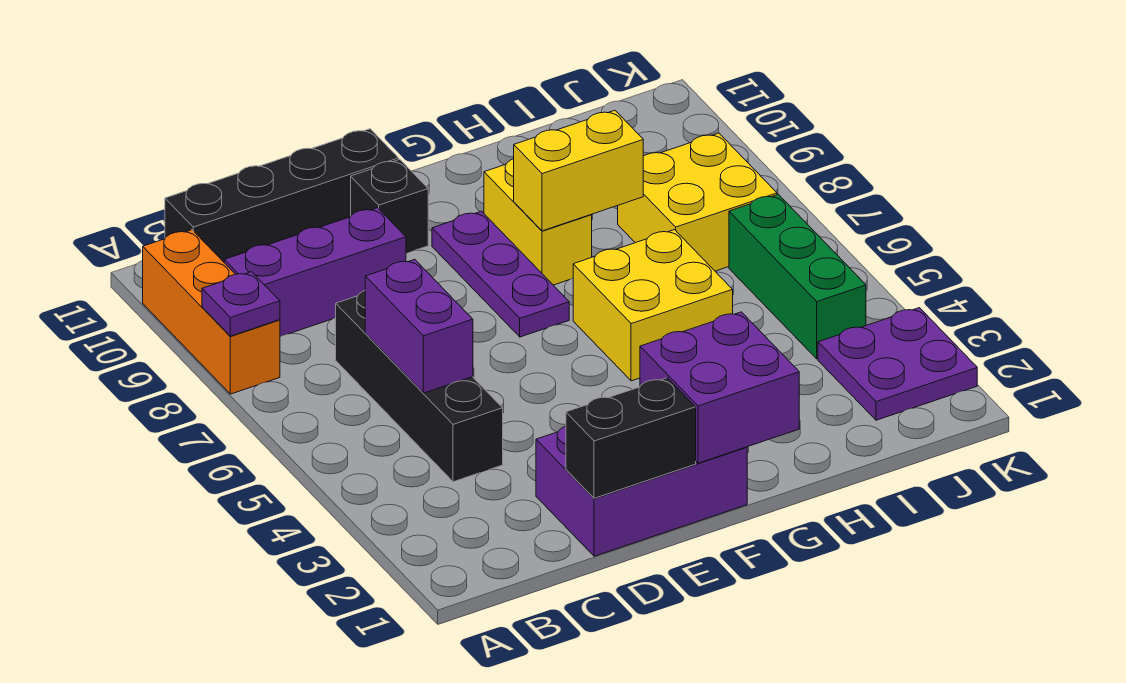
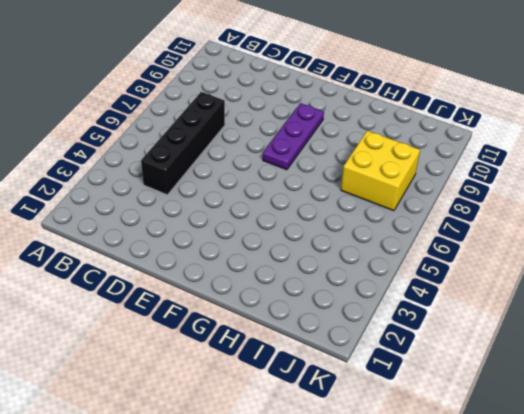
none -> orange 1x3 brick [143,230,280,394]
none -> purple 1x3 brick [224,208,406,337]
none -> black 1x4 brick [165,129,399,262]

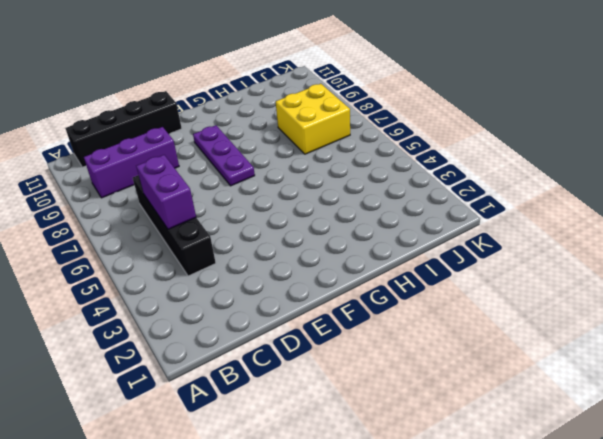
none -> orange 1x3 brick [143,230,280,394]
none -> purple 2x3 brick [536,426,747,556]
none -> black 1x1 brick [351,160,428,253]

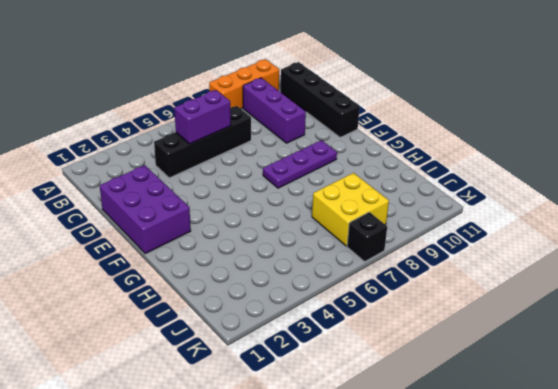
black 1x1 brick [347,212,387,261] -> black 1x1 brick moved to [351,160,428,253]
none -> yellow 2x2 brick [573,230,733,381]
none -> yellow 1x2 brick [484,159,592,285]
none -> purple 2x2 plate [818,308,977,420]

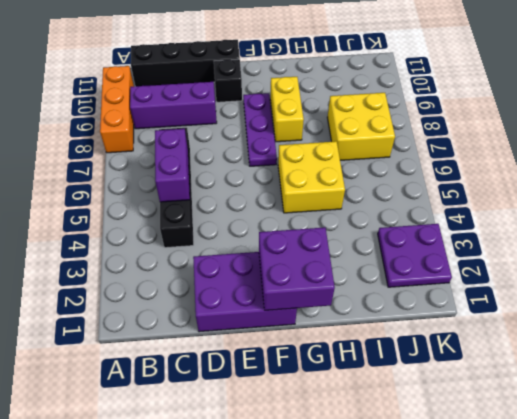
none -> green 1x3 brick [729,195,866,359]
none -> purple 1x1 plate [202,272,280,336]
none -> black 1x2 brick [566,378,696,498]

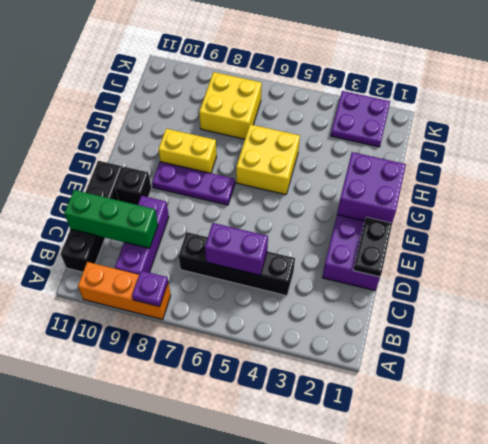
green 1x3 brick [64,190,158,248] -> green 1x3 brick moved to [729,195,866,359]
black 1x2 plate [353,217,392,277] -> black 1x2 brick [566,378,696,498]
none -> yellow 1x2 brick [514,110,643,231]

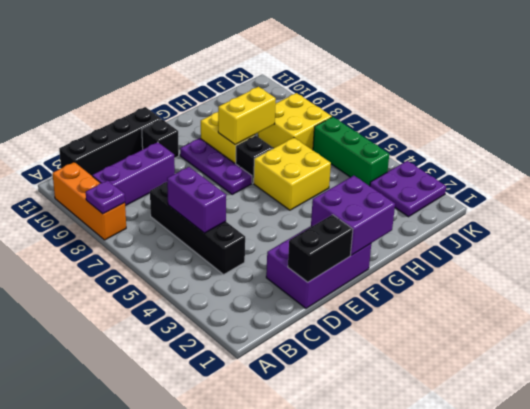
black 1x1 brick [236,136,273,183] -> none

